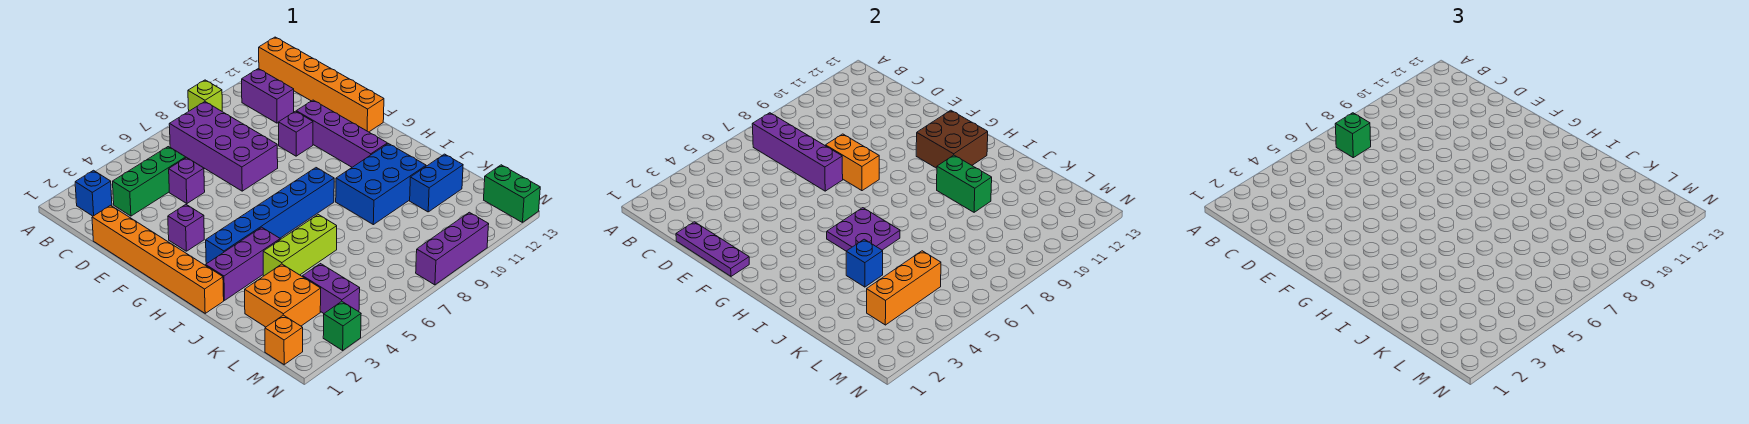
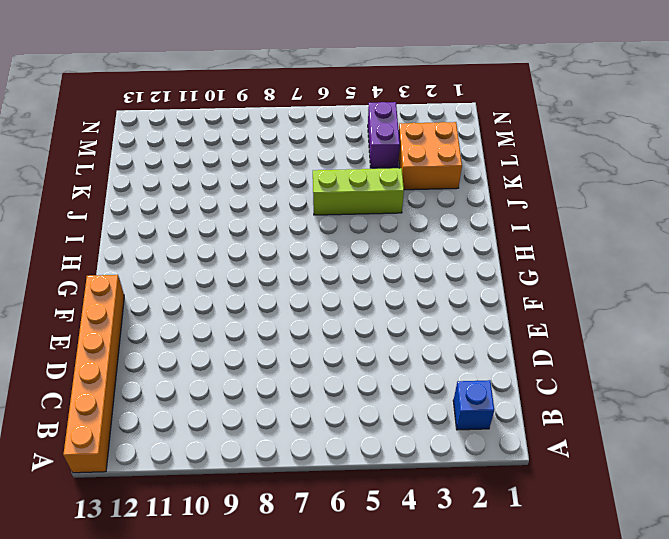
none -> lime 1x1 brick [188,80,222,111]
none -> purple 2x4 brick [169,102,278,191]
none -> purple 1x2 brick [242,69,294,123]
none -> green 1x3 brick [113,147,186,216]

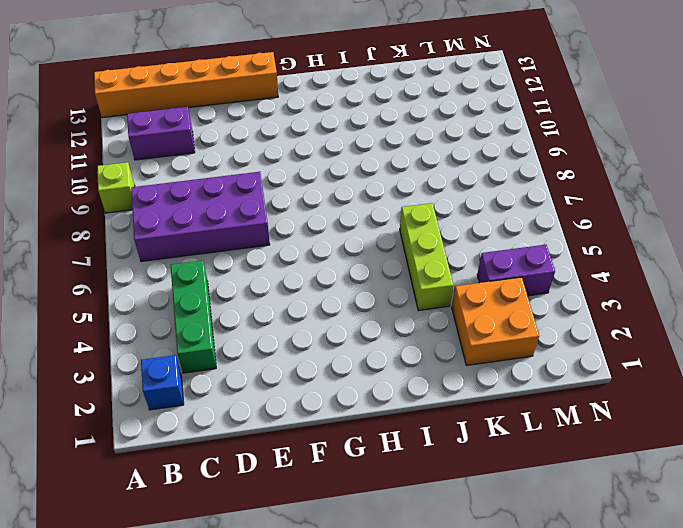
none -> orange 1x6 brick [92,205,224,313]
none -> purple 1x1 brick [169,158,205,204]
none -> purple 1x1 brick [279,111,313,156]
none -> purple 1x4 brick [296,100,387,167]

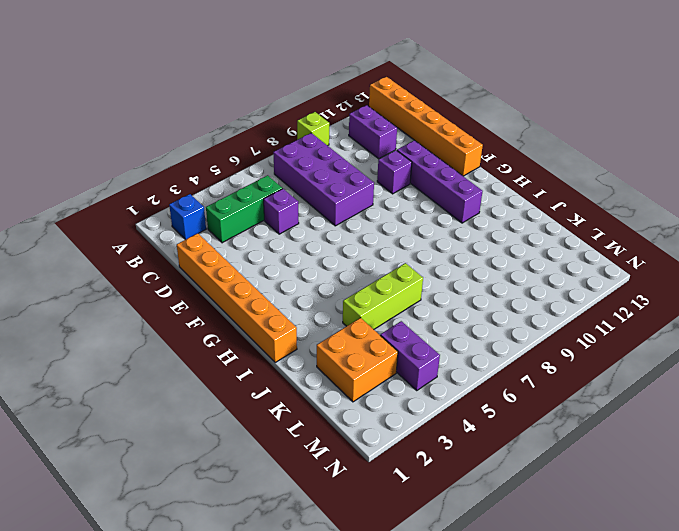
none -> purple 1x1 brick [168,205,204,251]
none -> blue 1x6 brick [206,168,334,264]
none -> purple 1x3 brick [206,227,280,300]
none -> blue 2x3 brick [336,144,426,225]

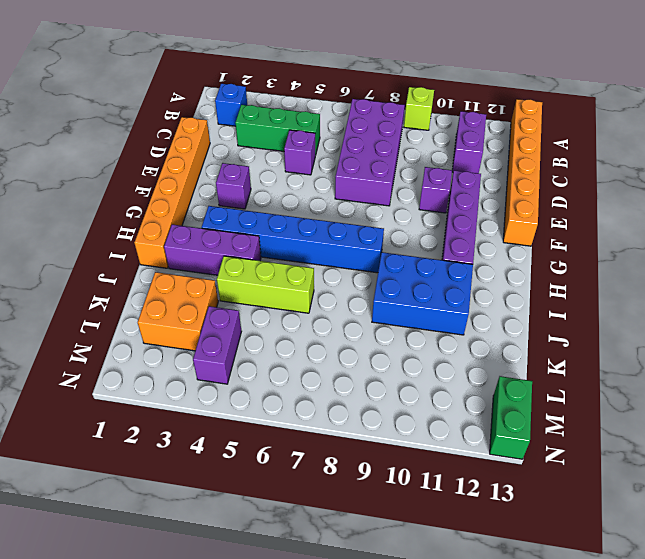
none -> blue 1x2 brick [410,154,463,212]
none -> orange 1x1 brick [265,315,303,365]
none -> green 1x1 brick [323,301,361,350]
none -> purple 1x3 brick [416,212,489,285]

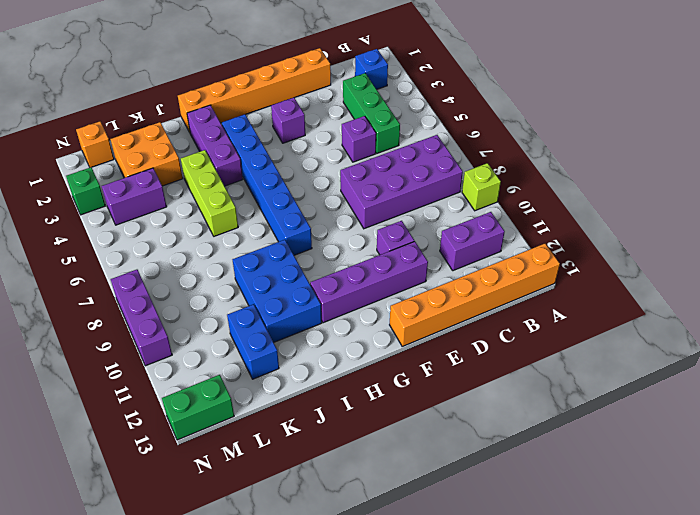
none -> purple 1x4 brick [752,113,843,191]
none -> purple 1x3 plate [676,222,749,276]
none -> orange 1x2 brick [826,134,879,191]
none -> brown 2x2 brick [916,110,988,168]

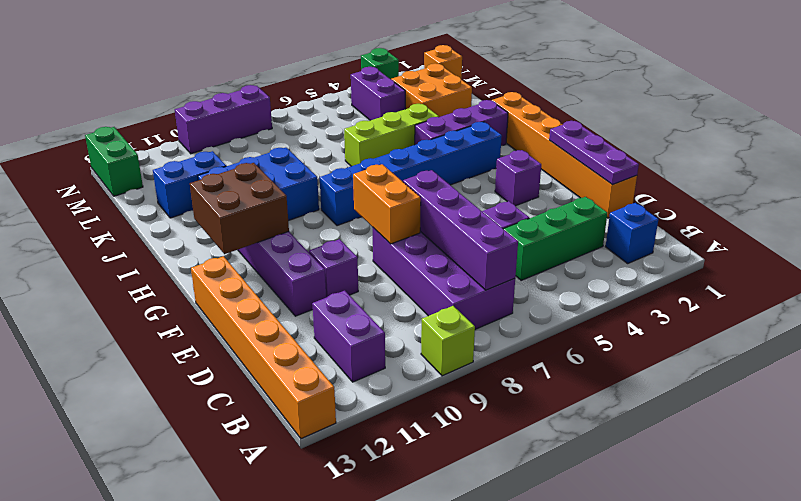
none -> purple 2x2 plate [827,208,900,251]
none -> green 1x2 brick [937,155,992,212]
none -> blue 1x1 brick [846,239,883,287]
none -> orange 1x3 brick [867,251,941,325]

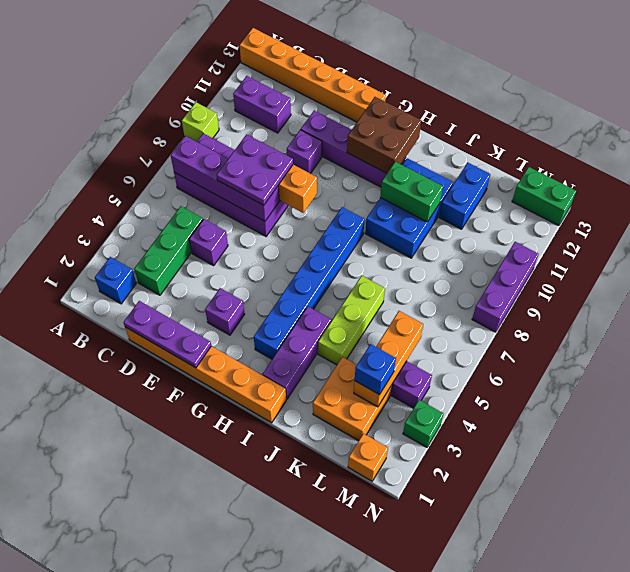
purple 2x2 plate [217,134,293,205] -> purple 2x2 plate moved to [827,208,900,251]
blue 1x1 brick [355,344,396,395] -> blue 1x1 brick moved to [846,239,883,287]
none -> green 1x1 brick [1335,113,1371,158]

